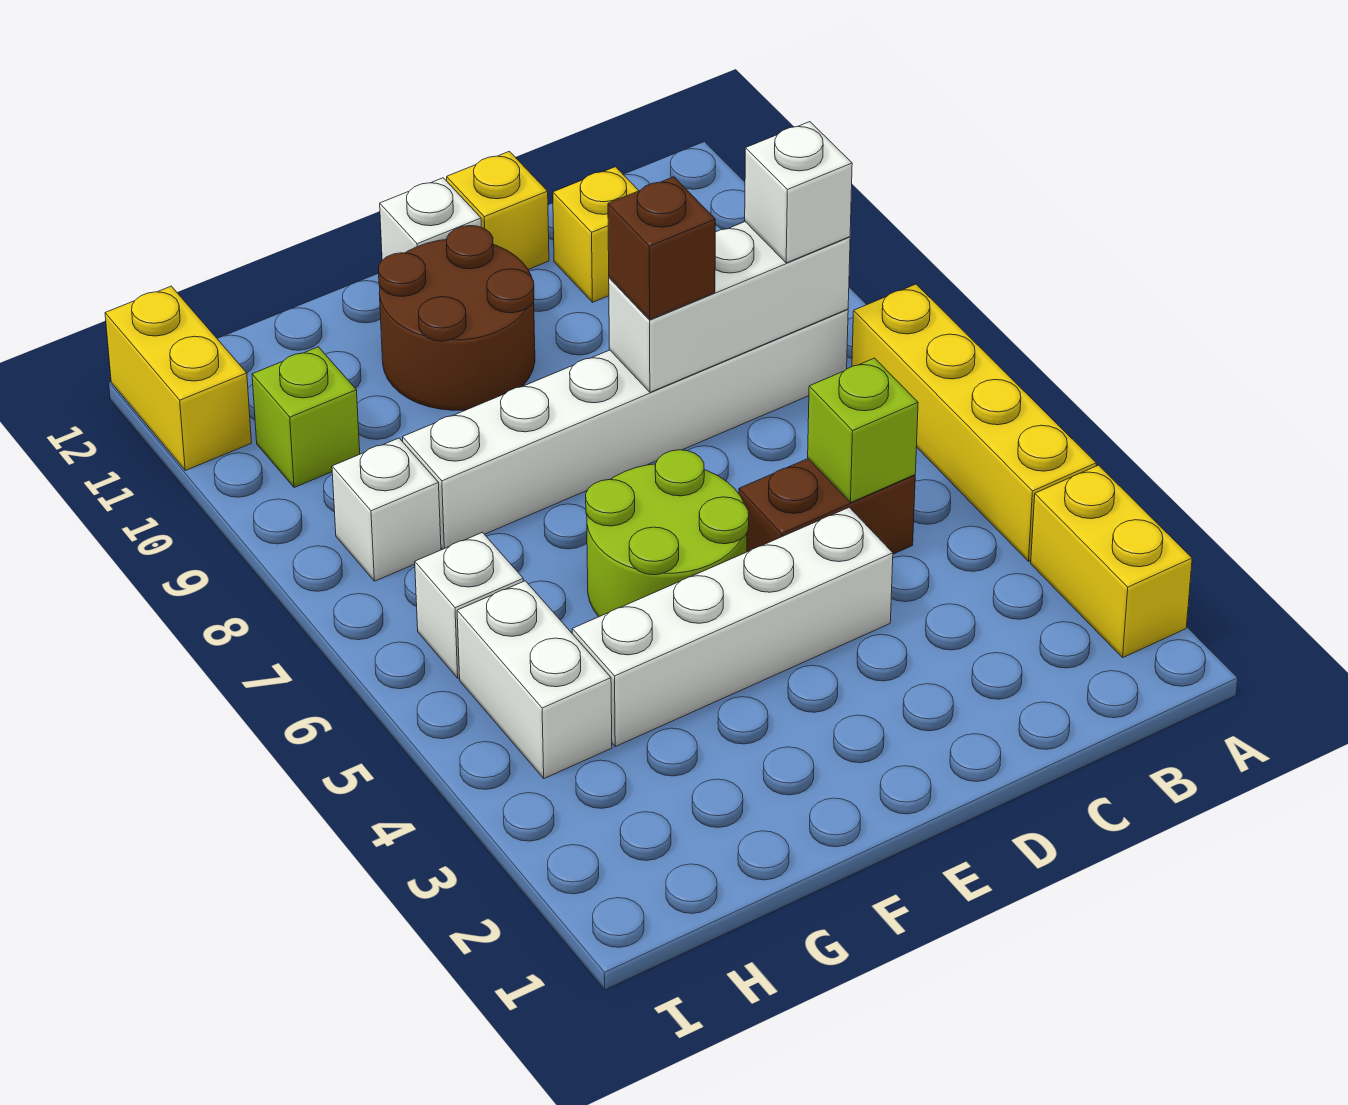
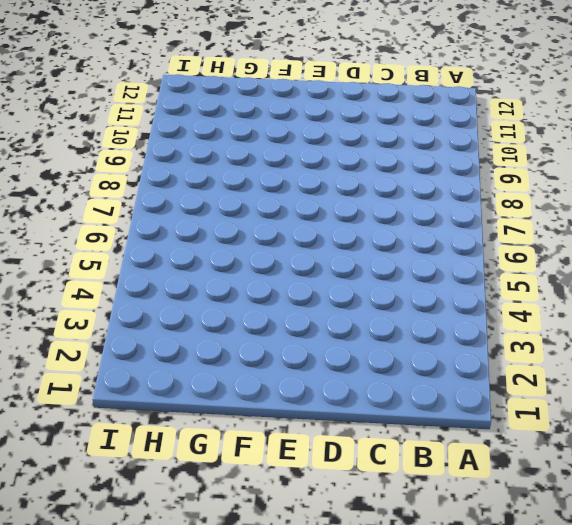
none -> yellow 1x2 brick [1031,465,1192,657]
none -> yellow 1x4 brick [852,284,1096,561]
none -> white 1x6 brick [403,309,848,549]

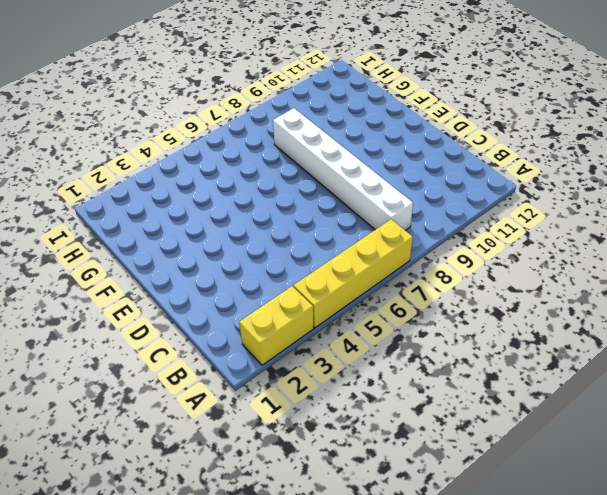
none -> brown 1x2 brick [739,459,915,554]
none -> yellow 1x1 brick [553,167,639,302]
none -> white 1x4 brick [572,507,893,746]

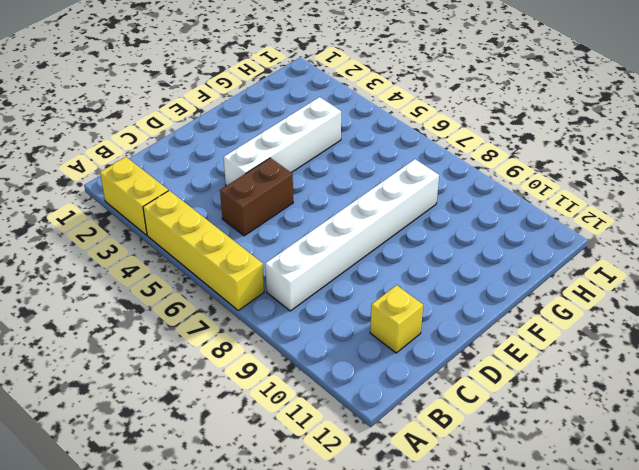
none -> yellow 1x1 brick [447,151,549,269]
none -> lime 2x2 round brick [586,450,749,617]
none -> brown 2x2 round brick [379,226,535,410]

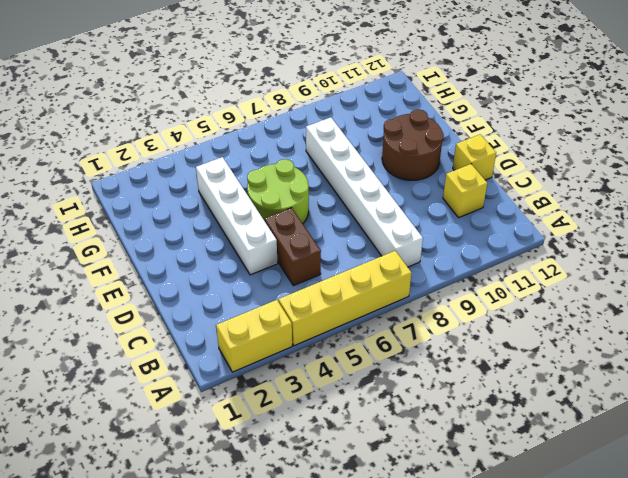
none -> white 1x1 brick [380,178,481,260]
none -> white 1x2 brick [457,581,612,778]
none -> white 1x1 brick [415,532,523,678]

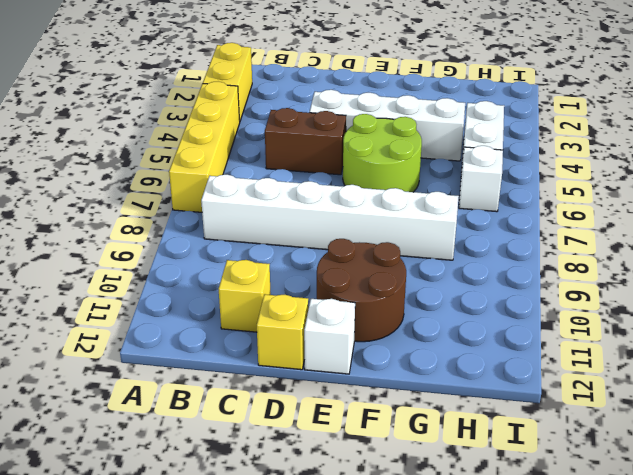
none -> white 1x1 brick [332,438,441,581]
none -> lime 1x1 brick [252,347,360,487]
none -> yellow 1x2 brick [105,286,252,470]

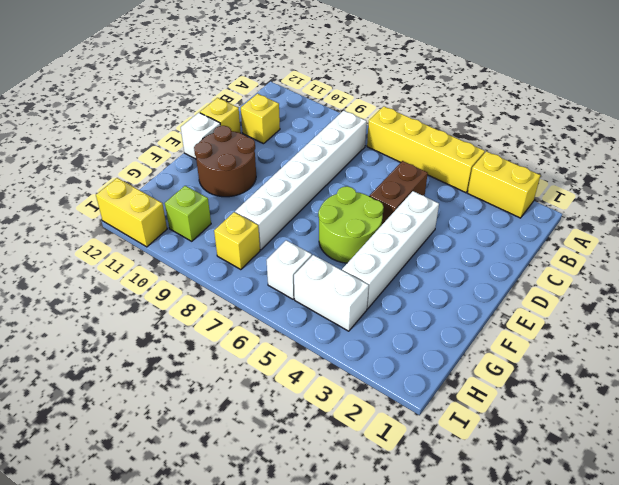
yellow 1x1 brick [214,212,260,270] -> white 1x1 brick [332,438,441,581]
none -> white 1x3 brick [609,222,850,392]
none -> lime 1x1 brick [808,358,918,502]
none -> white 1x1 brick [745,122,852,263]

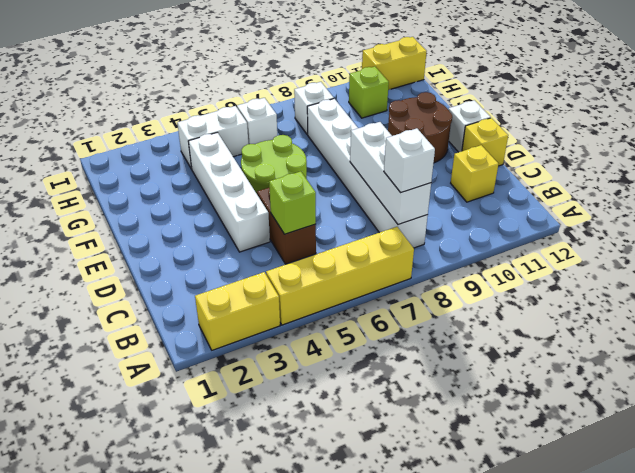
none -> brown 1x1 brick [608,177,715,320]

